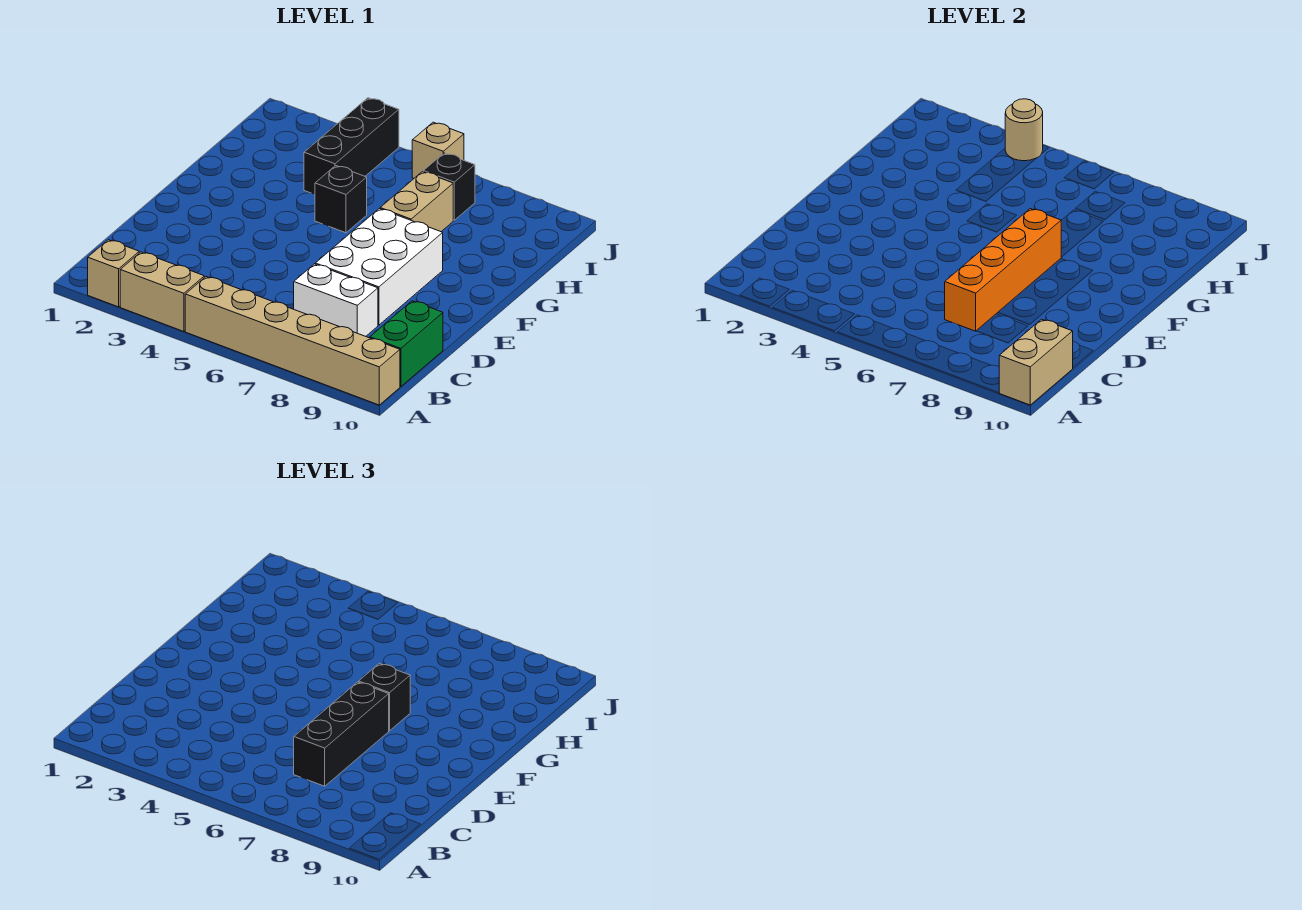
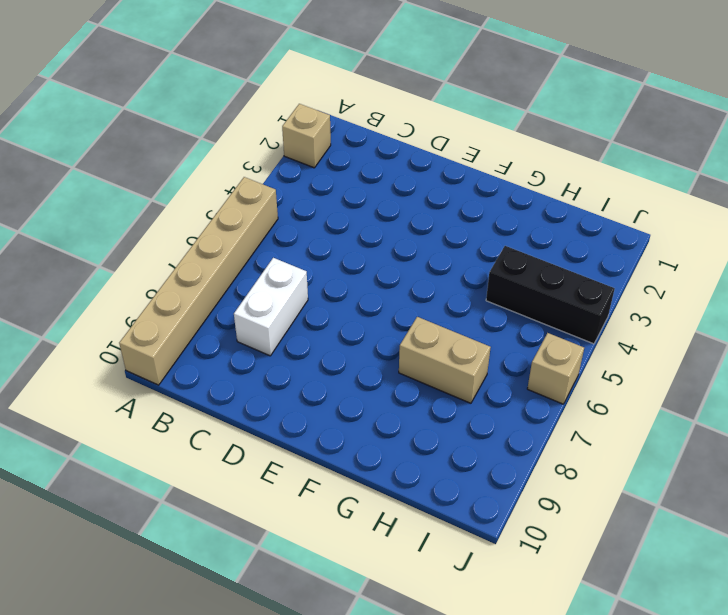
none -> tan 1x2 brick [120,252,204,332]
none -> green 1x2 brick [370,301,443,387]
none -> white 2x3 brick [315,209,443,325]

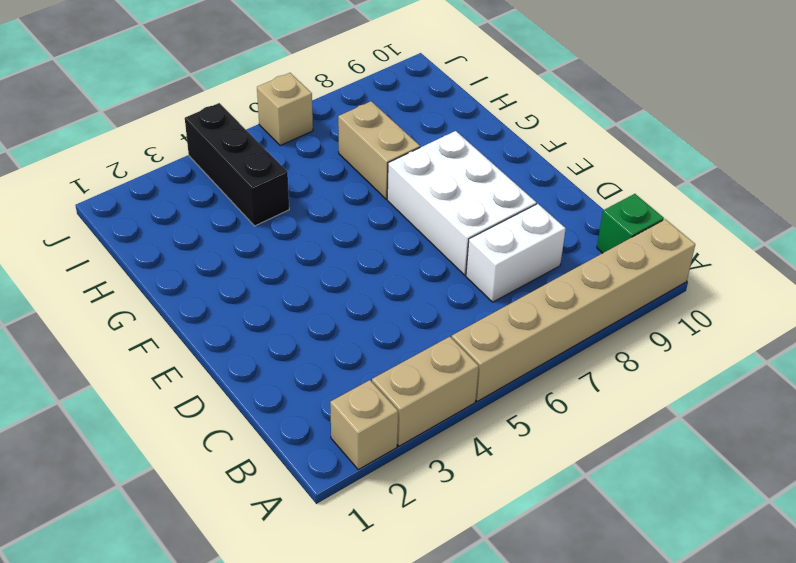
green 1x1 brick [597,194,664,253] -> green 1x2 brick [370,301,443,387]
none -> black 1x1 brick [315,166,367,233]
none -> black 1x1 brick [423,153,475,220]
none -> tan 1x2 brick [999,319,1073,405]

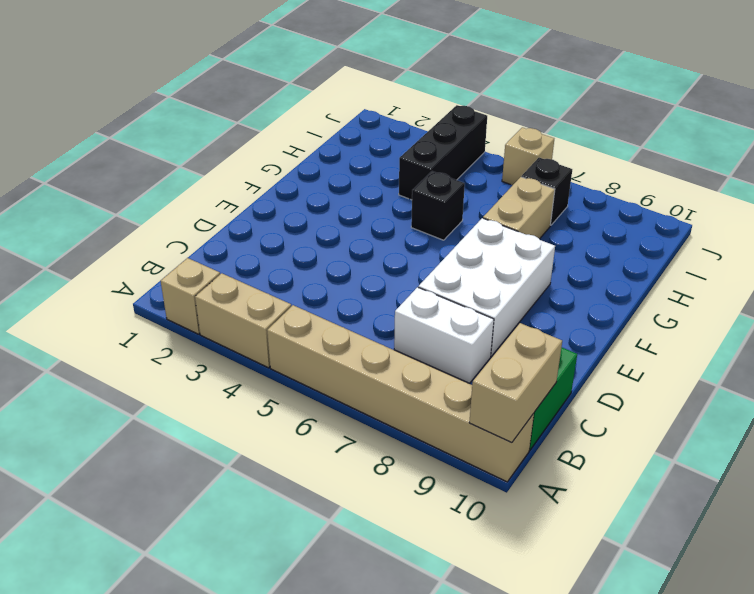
none -> orange 1x4 brick [945,209,1061,331]
none -> tan 1x1 round brick [1005,99,1043,161]
none -> black 1x3 brick [294,682,389,786]

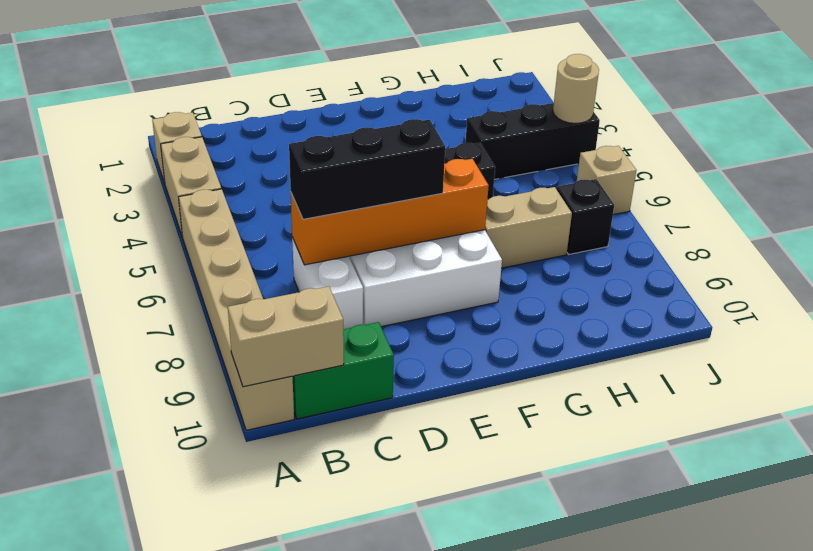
none -> black 1x1 brick [359,664,410,731]

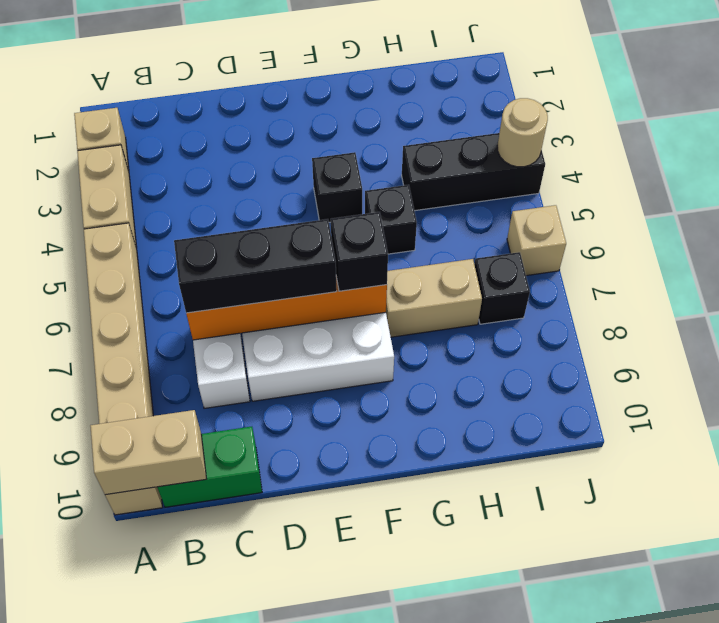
black 1x1 brick [312,152,362,222] -> none

